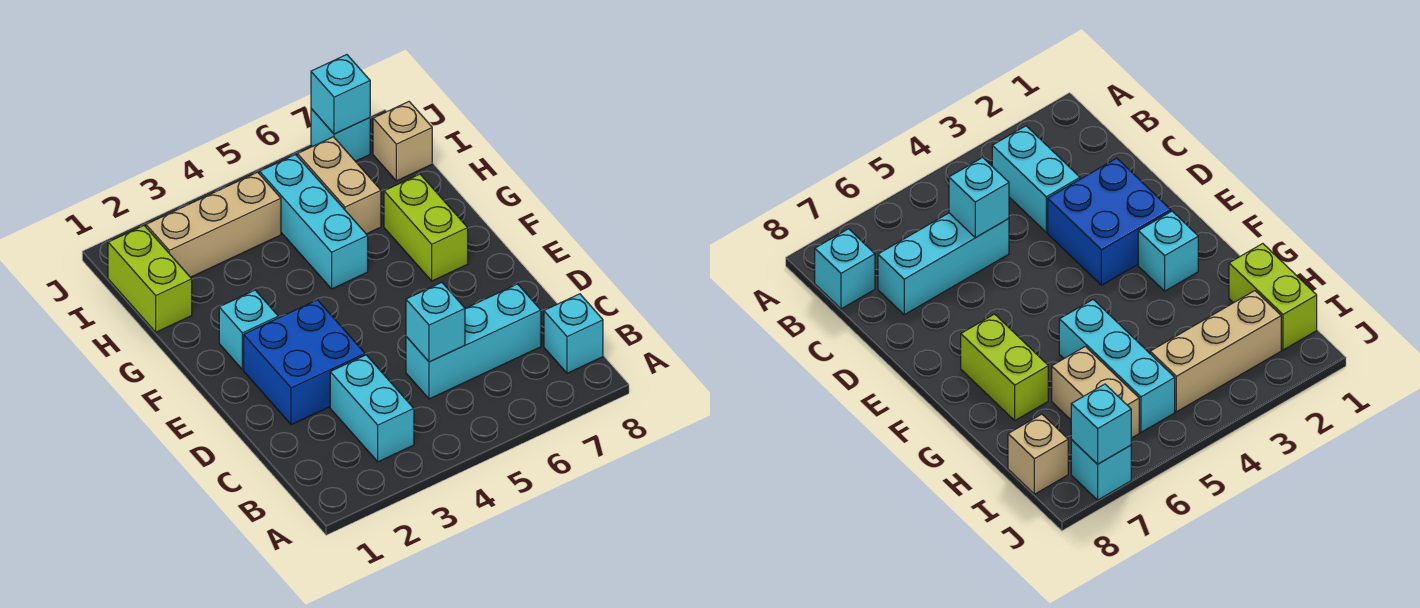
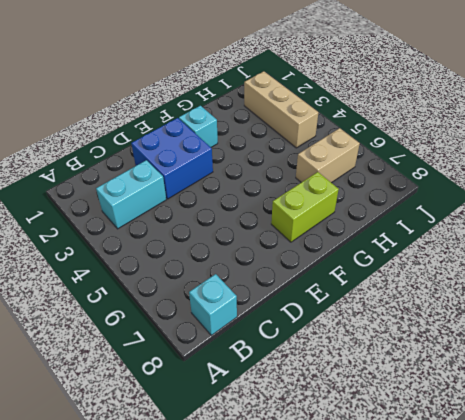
none -> cyan 1x3 brick [406,284,541,399]
none -> cyan 1x3 brick [260,155,368,289]
none -> lime 1x2 brick [108,226,192,332]

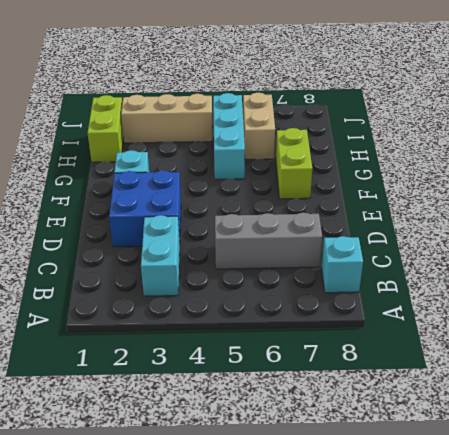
grey 1x3 brick [215,213,322,269] -> cyan 1x3 brick [406,284,541,399]
none -> tan 1x1 brick [373,102,432,181]
none -> cyan 1x1 brick [311,109,370,161]
none -> cyan 1x1 brick [406,282,465,362]

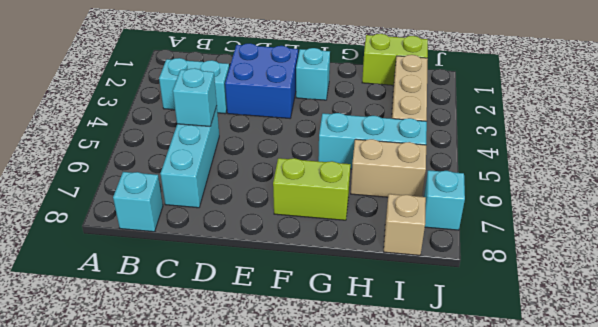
none -> cyan 1x1 brick [311,55,370,134]

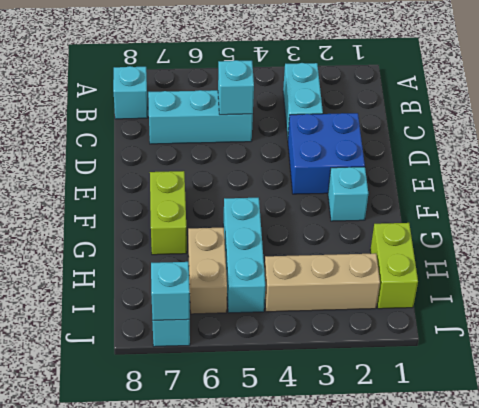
none -> tan 1x1 brick [373,102,432,181]

